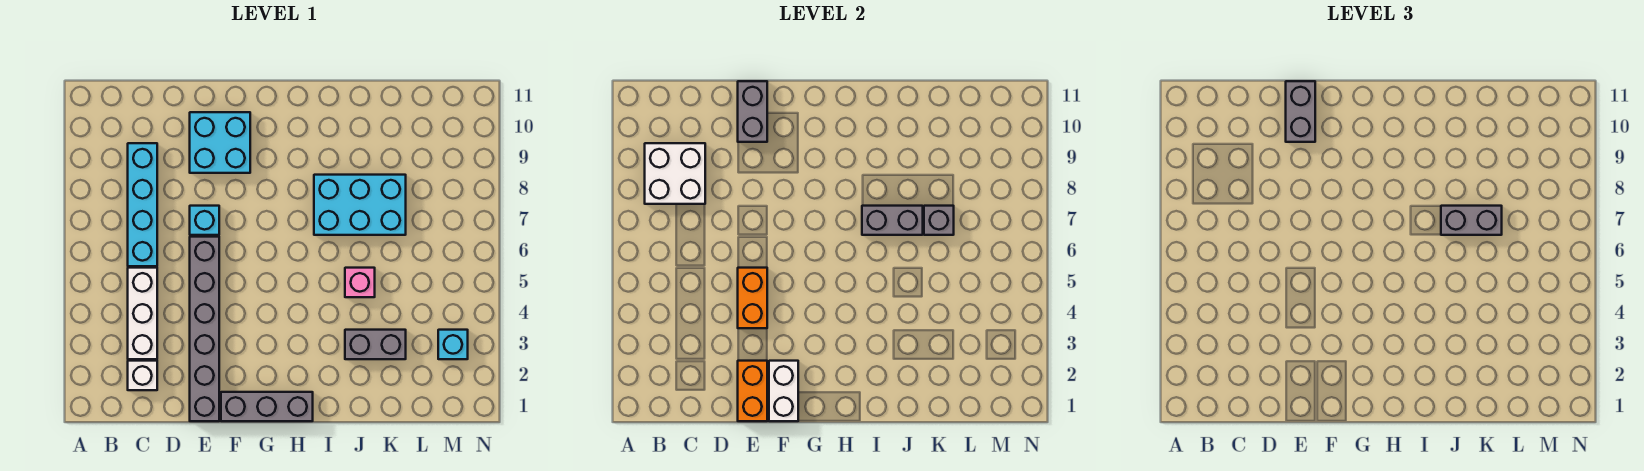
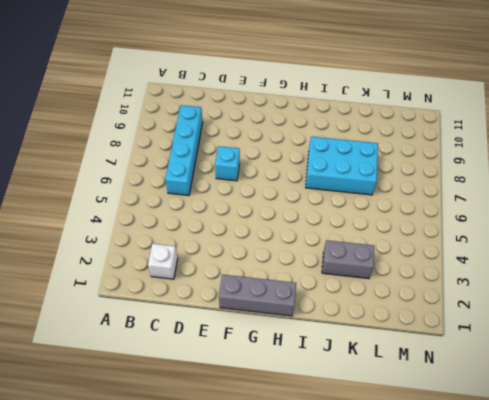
none -> white 1x3 brick [128,268,157,359]
none -> grey 1x6 brick [190,237,219,421]
none -> cyan 2x2 brick [190,112,250,173]

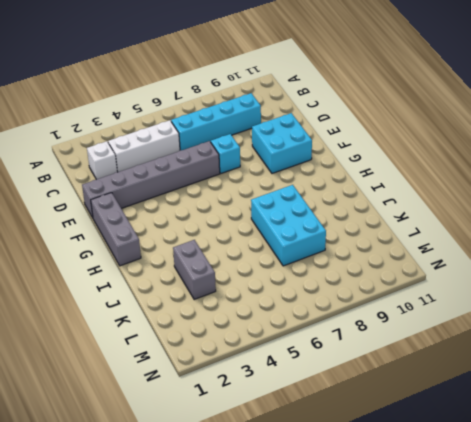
none -> pink 1x1 brick [345,268,375,297]
none -> cyan 1x1 brick [438,330,468,359]
none -> white 2x2 brick [645,143,705,204]

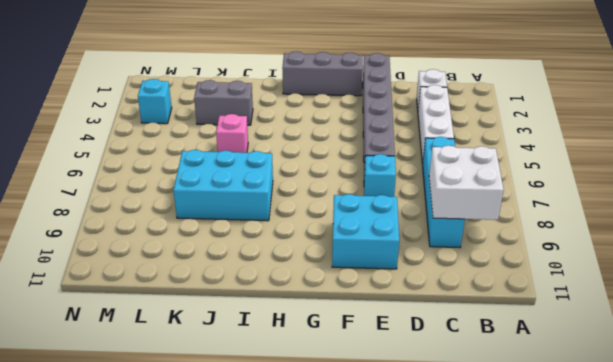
none -> orange 1x2 brick [738,361,767,421]
none -> orange 1x2 brick [738,268,767,328]
none -> grey 1x2 brick [738,81,767,142]

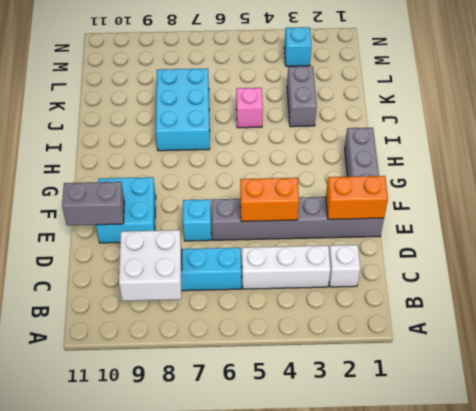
none -> white 1x2 brick [769,361,798,421]
none -> grey 1x2 brick [862,206,923,235]
none -> grey 1x1 brick [924,206,954,235]

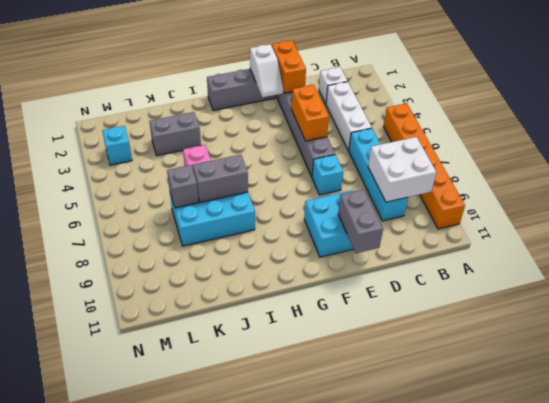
orange 1x6 brick [383,103,465,229] -> none
white 1x2 slope [250,44,283,97] -> white 1x2 brick [769,361,798,421]
none -> grey 1x2 brick [1286,81,1315,142]
none -> grey 1x2 brick [1441,206,1502,235]

